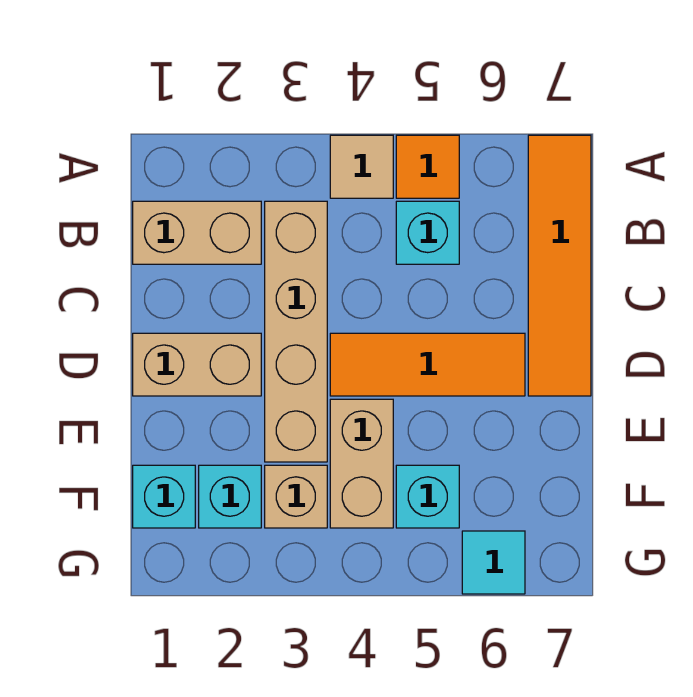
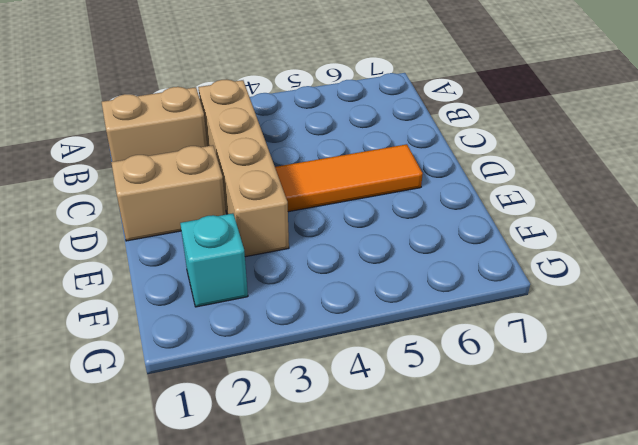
none -> tan 1x1 tile [330,135,393,198]
none -> orange 1x1 tile [396,135,459,198]
none -> orange 1x4 tile [528,135,591,396]

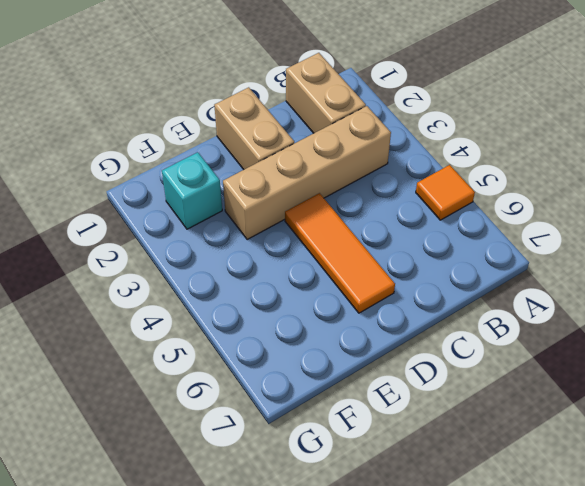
none -> tan 1x1 tile [330,135,393,198]
none -> orange 1x4 tile [528,135,591,396]
none -> cyan 1x1 brick [396,201,459,264]

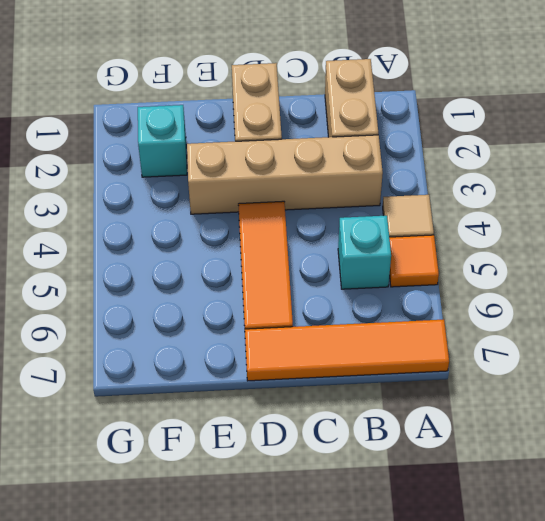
none -> tan 1x2 brick [330,399,393,528]
none -> cyan 1x1 brick [133,465,195,528]
none -> tan 1x1 brick [265,465,327,528]

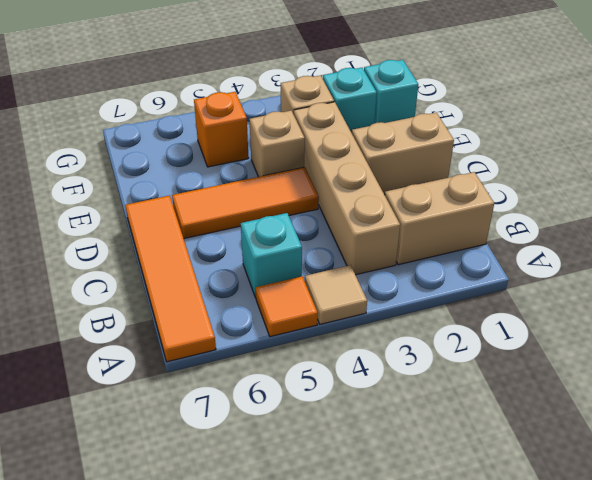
tan 1x1 brick [249,111,305,177] -> tan 1x2 brick [330,399,393,528]
orange 1x1 brick [194,92,249,167] -> cyan 1x1 brick [396,465,459,528]
none -> cyan 1x1 tile [462,531,525,594]

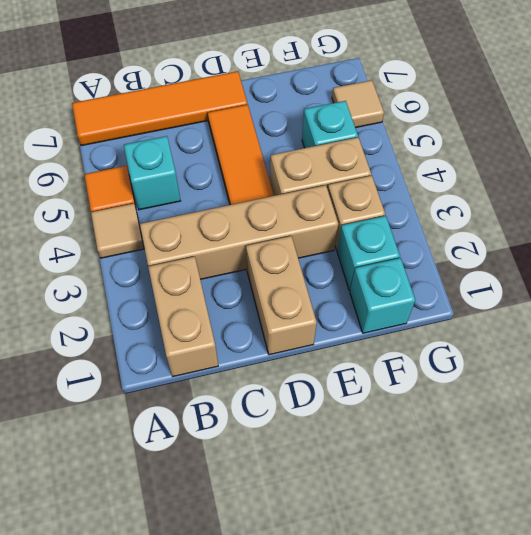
tan 1x1 tile [332,80,384,128] -> cyan 1x1 tile [462,531,525,594]

